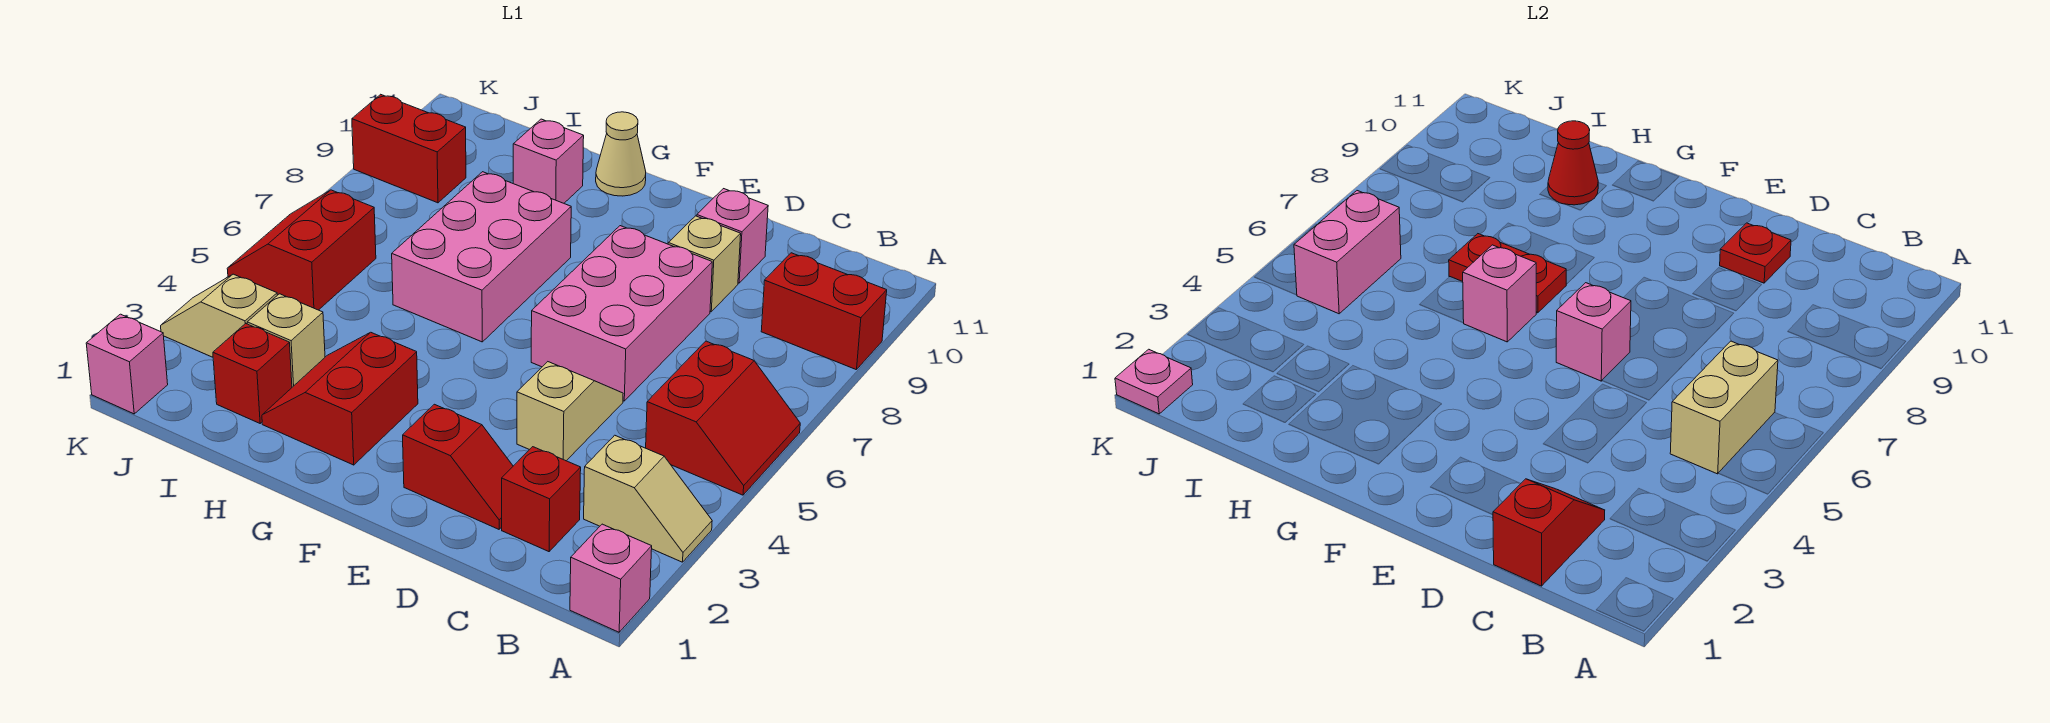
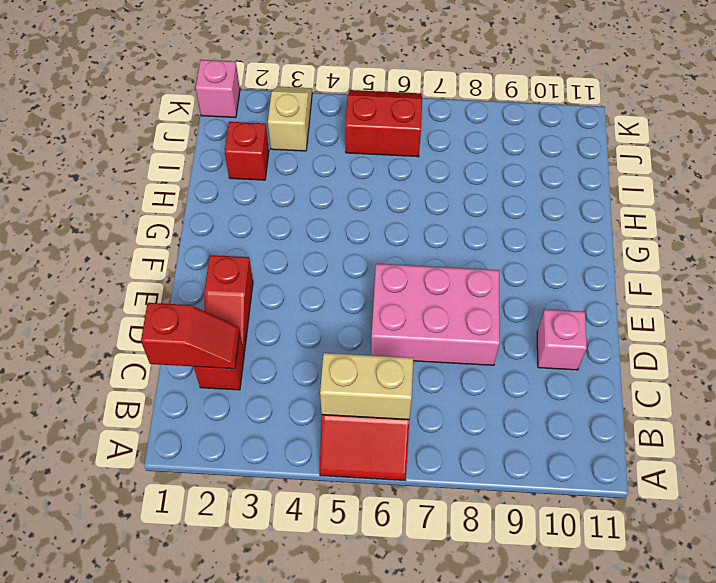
none -> pink 1x1 brick [570,524,652,632]
none -> tan 1x2 slope [584,435,712,562]
none -> red 1x2 brick [761,253,887,370]

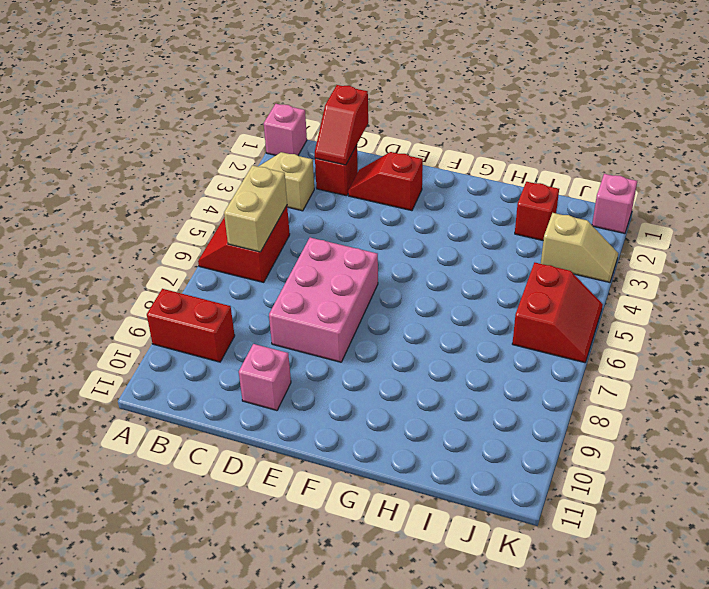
none -> tan 1x2 slope [517,362,623,461]
none -> tan 1x1 brick [668,216,741,312]
none -> red 2x2 slope [262,332,418,465]

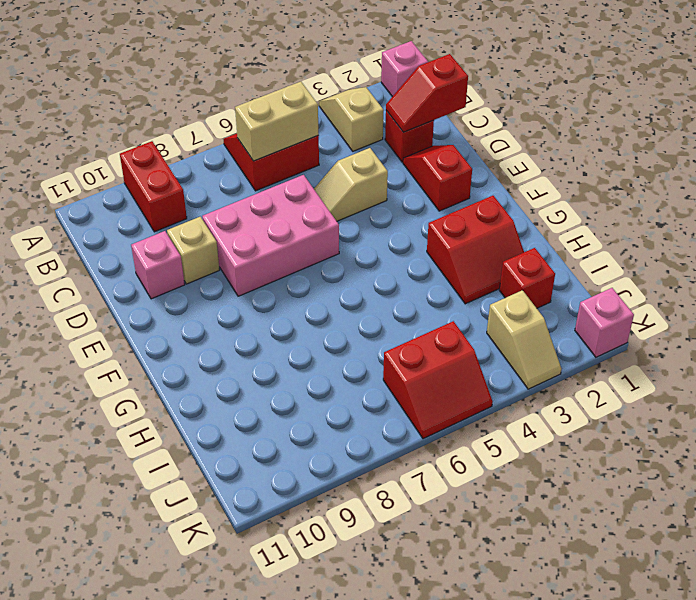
none -> pink 2x3 brick [392,172,571,342]
none -> tan 1x1 cone [596,112,646,196]
none -> pink 1x1 brick [513,119,584,203]

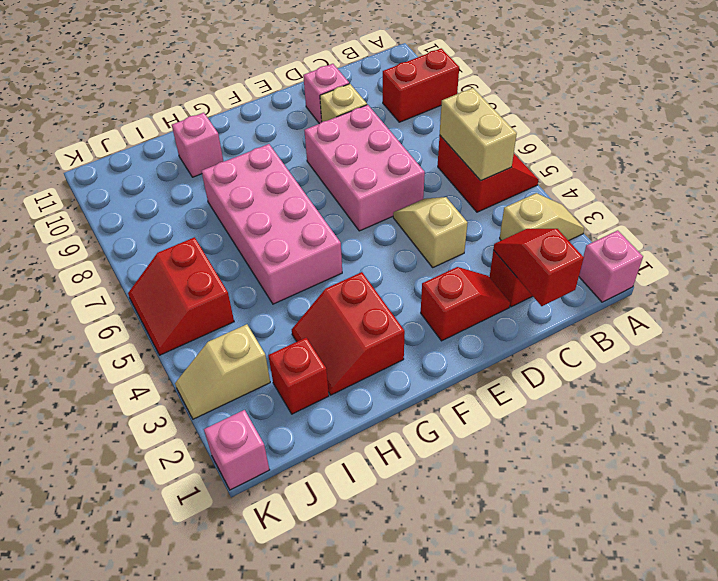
pink 2x4 brick [202,144,342,304] -> pink 2x3 brick [392,172,571,342]
none -> tan 1x1 cone [596,112,646,196]
none -> tan 1x1 brick [247,294,325,387]
none -> red 1x2 brick [352,94,466,203]

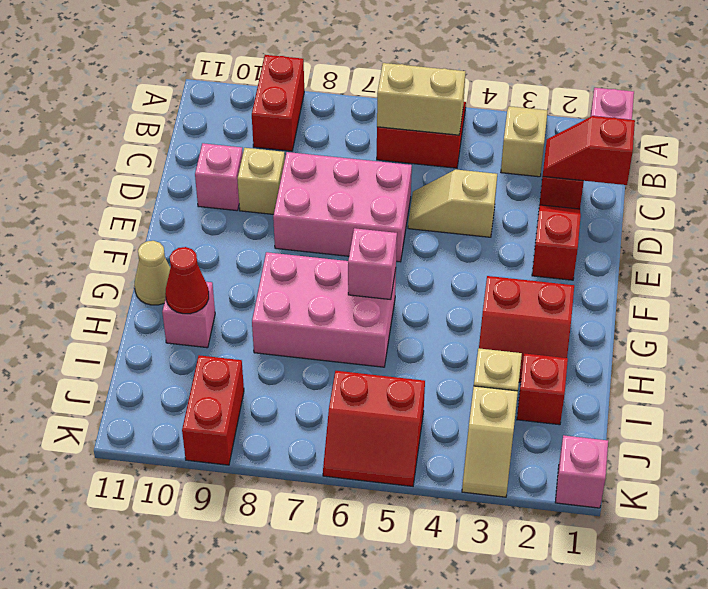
none -> red 1x1 plate [1720,223,1791,283]
none -> pink 1x1 brick [1556,283,1631,381]
none -> red 1x2 plate [1449,234,1566,313]

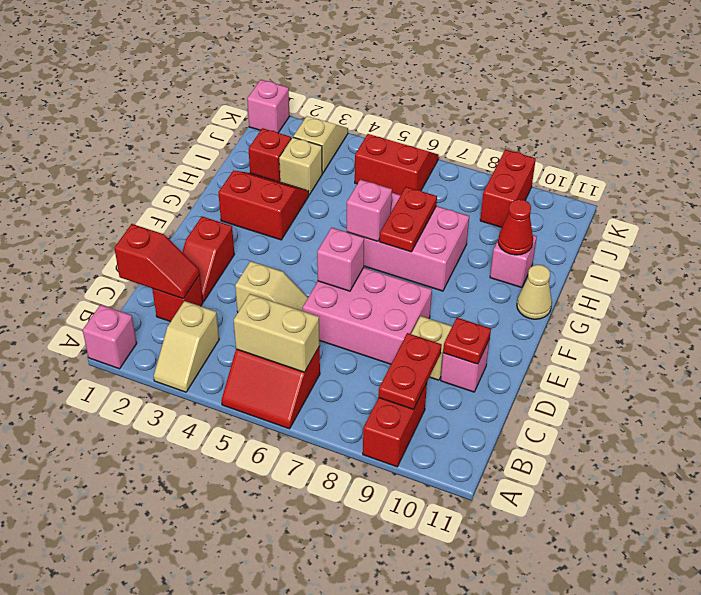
red 1x2 plate [379,333,442,410] -> none
none -> pink 1x2 brick [1294,191,1401,314]
none -> pink 1x1 plate [1115,349,1193,414]

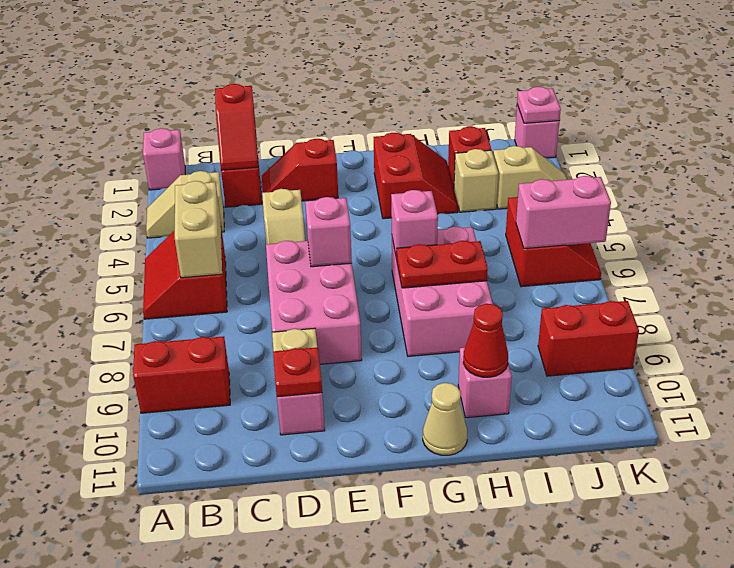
pink 1x2 brick [516,176,611,249] -> pink 1x2 brick turned to [1294,191,1401,314]

